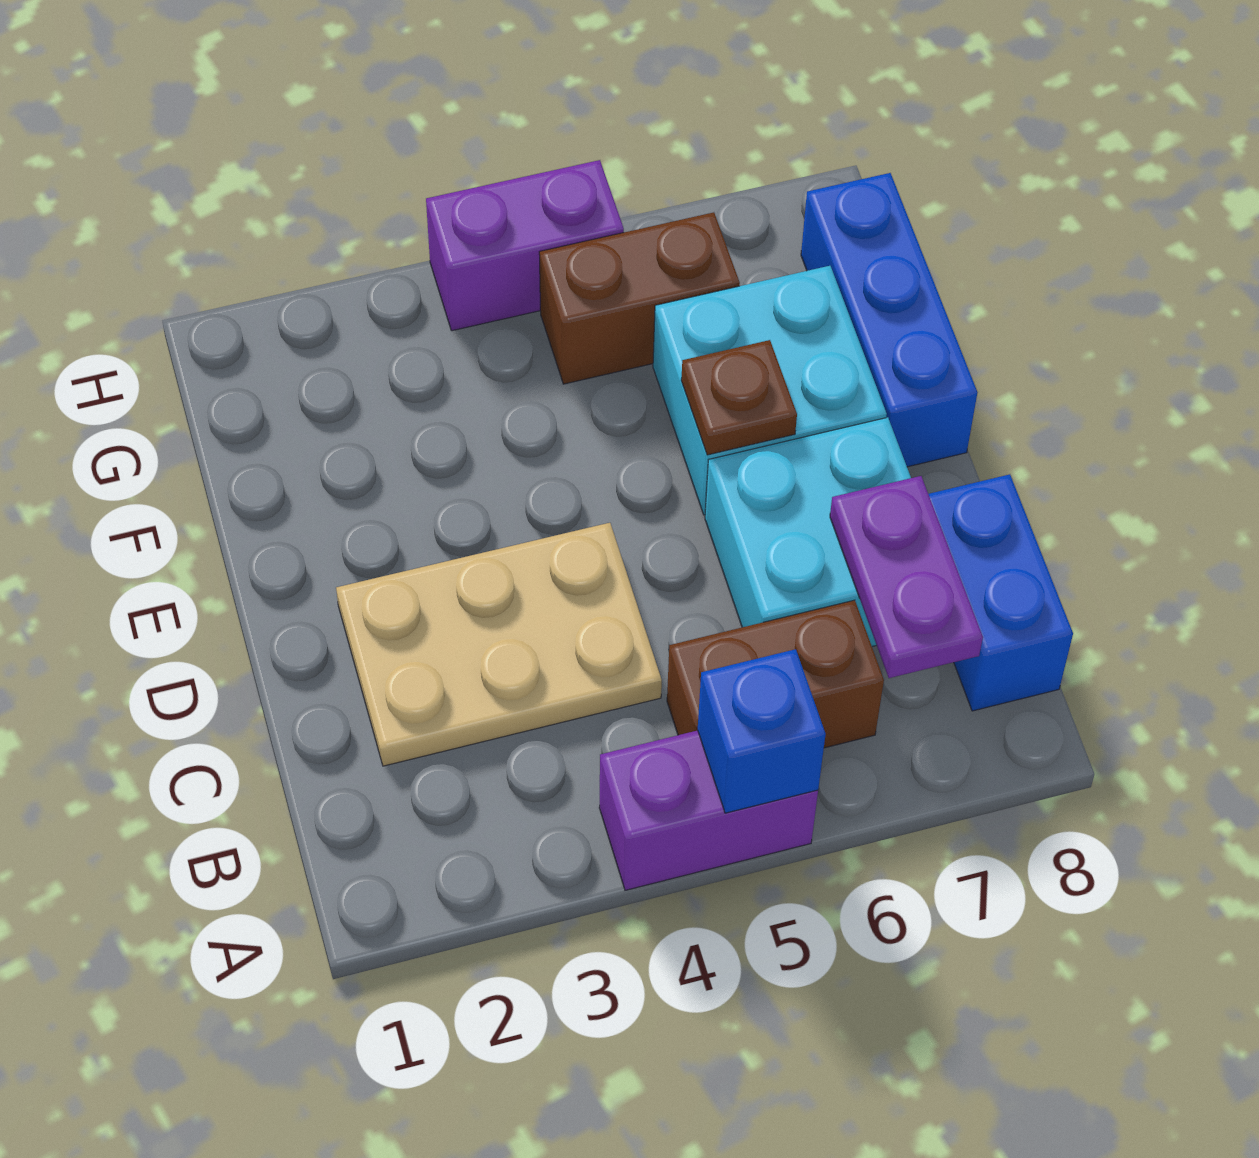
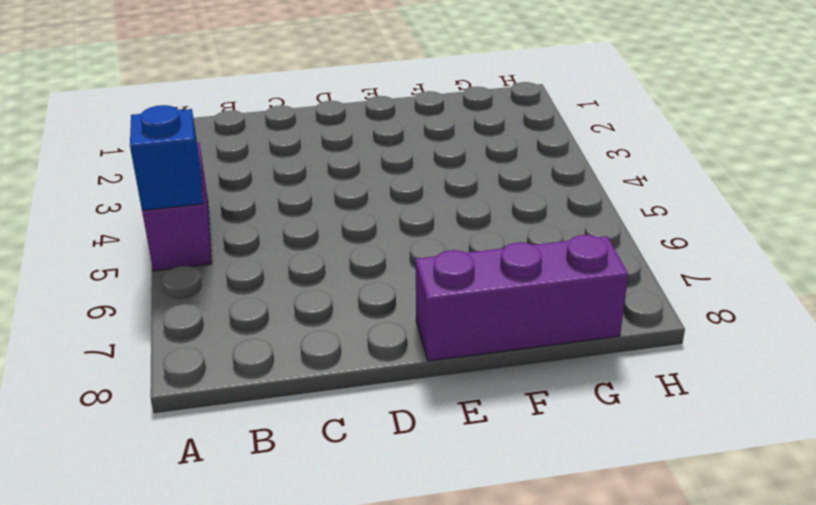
purple 1x3 brick [416,235,628,361] -> blue 1x3 brick [801,173,977,467]
none -> brown 1x2 brick [667,600,884,748]
none -> blue 1x2 brick [929,474,1073,711]
none -> tan 2x3 plate [336,523,662,766]

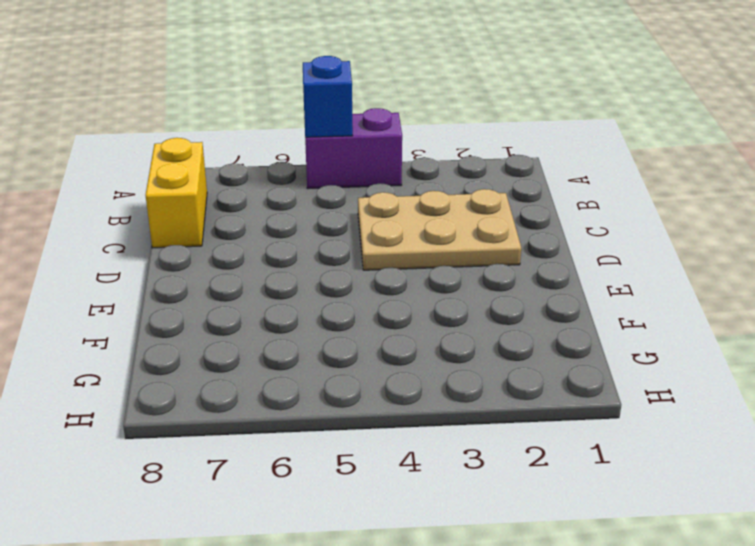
yellow 1x2 brick [145,138,207,248] -> blue 1x2 brick [929,474,1073,711]
none -> brown 1x2 brick [667,600,884,748]
none -> cyan 2x2 brick [705,417,911,646]
none -> cyan 2x2 brick [653,266,887,515]

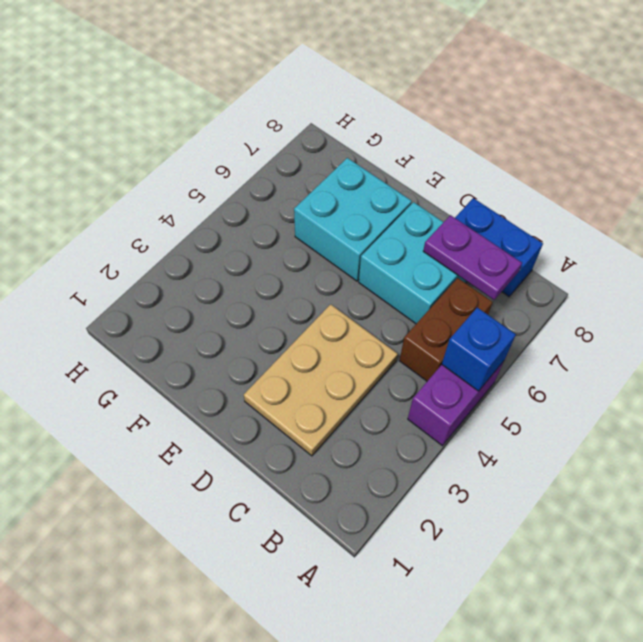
none -> blue 1x3 brick [801,173,977,467]
none -> brown 1x2 brick [539,212,740,384]
none -> purple 1x2 brick [426,160,624,331]

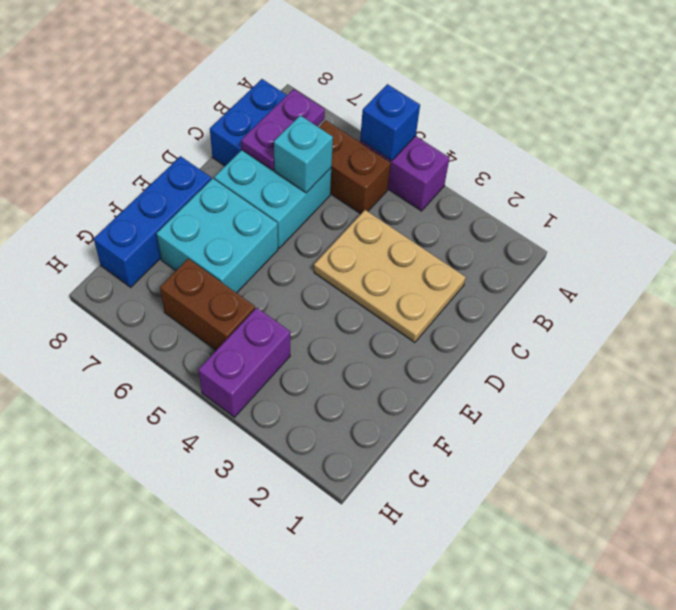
cyan 1x1 brick [274,115,333,193] -> none
purple 1x2 brick [198,308,290,417] -> purple 1x2 brick turned to [426,160,624,331]
none -> brown 1x1 plate [681,340,797,455]

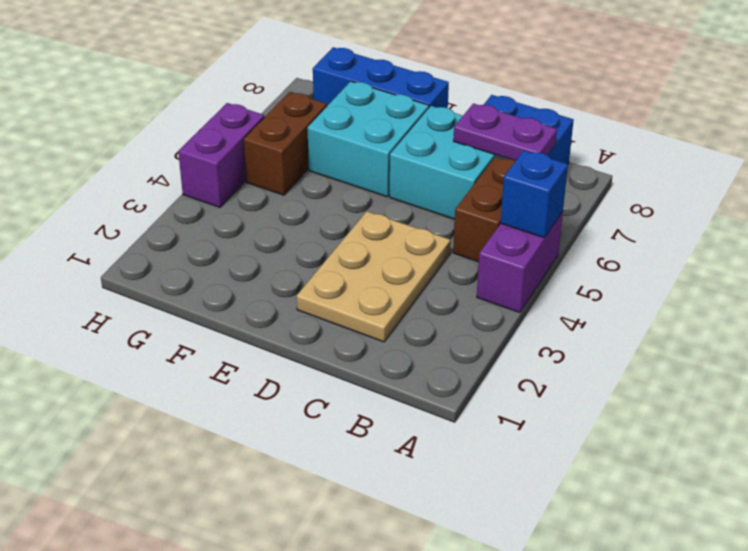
none -> brown 1x1 plate [681,340,797,455]

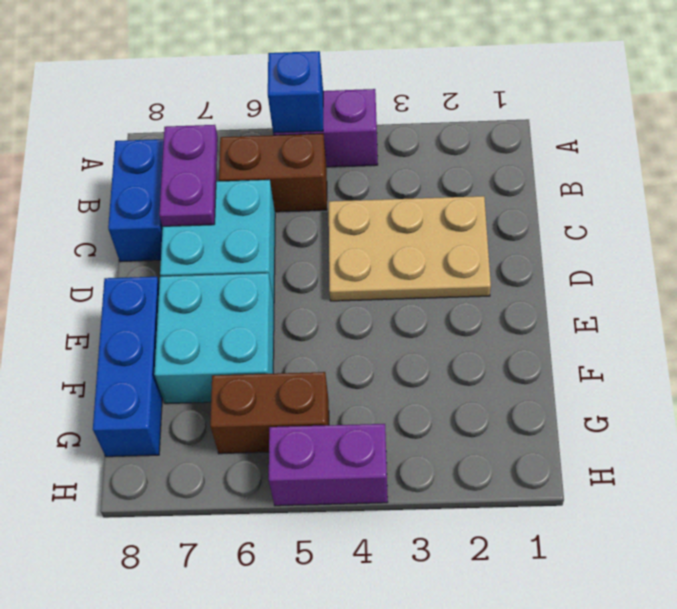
none -> brown 1x1 plate [681,340,797,455]

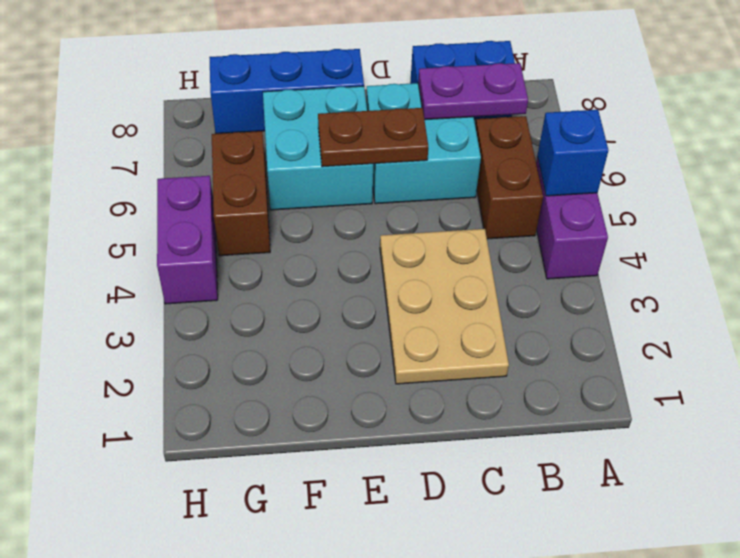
brown 1x2 plate [318,108,428,167] -> brown 1x1 plate [681,340,797,455]

